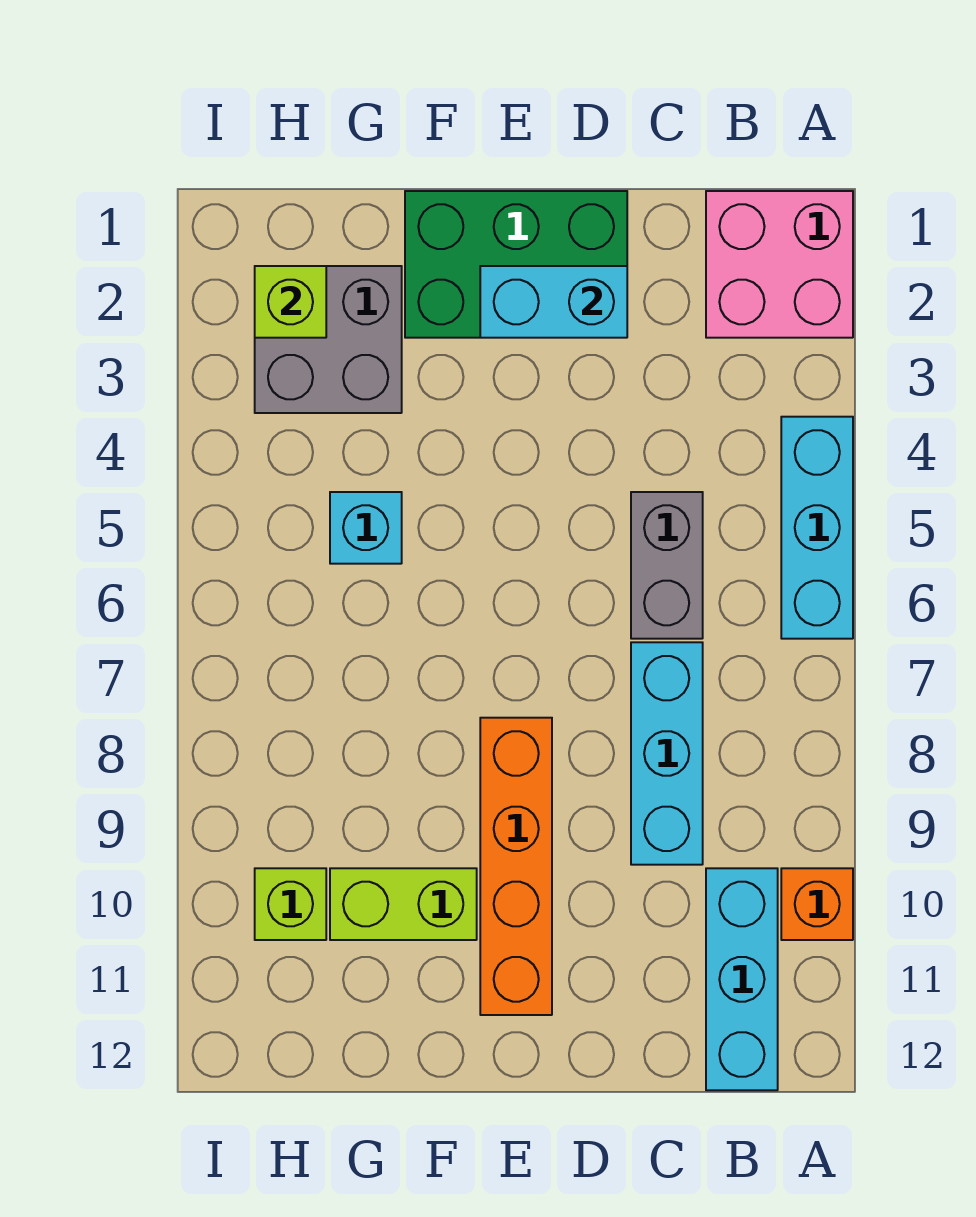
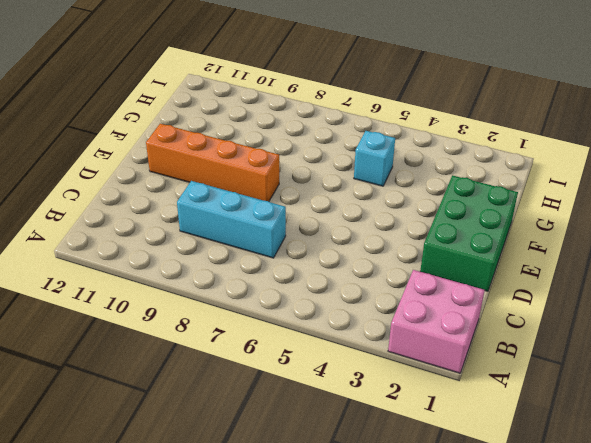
none -> cyan 1x3 brick [781,417,853,639]
none -> orange 1x1 brick [781,868,853,940]
none -> cyan 1x3 brick [706,868,778,1090]

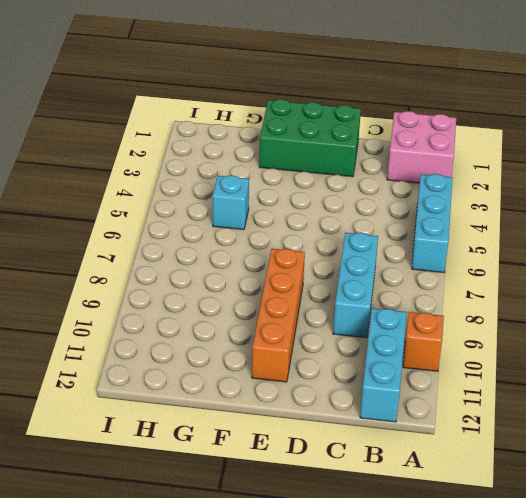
none -> grey 1x2 brick [631,492,703,639]
none -> lime 1x2 brick [330,868,477,940]
none -> grey 2x2 brick [255,266,402,413]

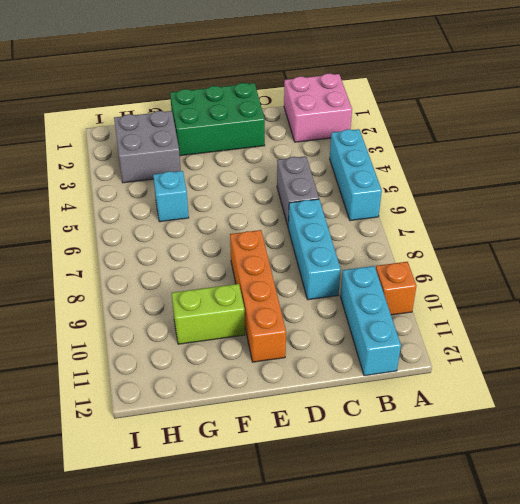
none -> lime 1x1 brick [255,868,326,940]
none -> cyan 1x2 brick [480,266,627,338]
none -> lime 1x1 brick [255,266,326,338]

